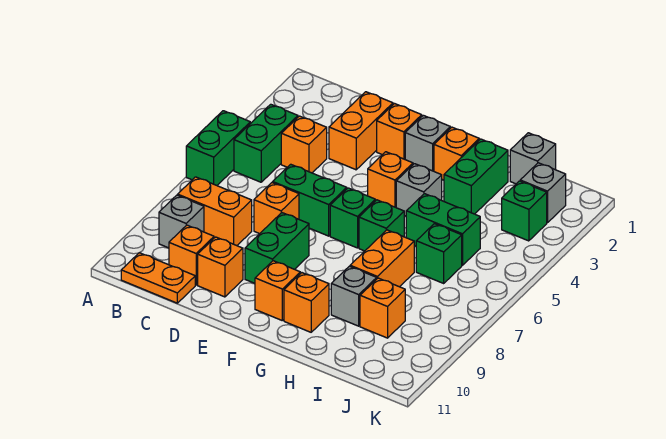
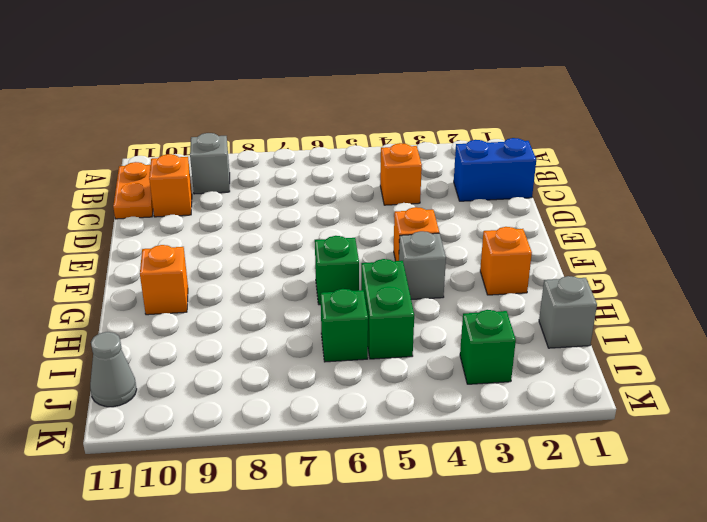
blue 1x2 brick [454,138,536,201] -> none
grey 1x1 cone [90,332,137,407] -> none
none -> green 1x2 brick [186,111,250,185]
none -> green 1x2 brick [234,104,298,182]
none -> orange 1x2 brick [178,177,252,246]
none -> orange 1x2 brick [329,92,393,170]

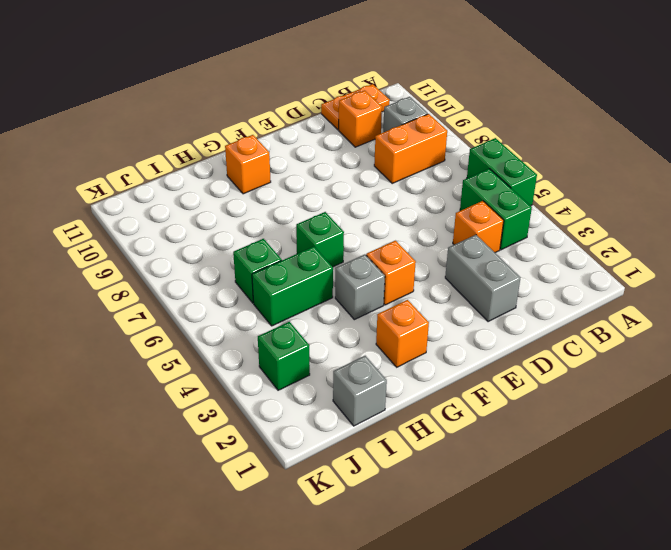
grey 1x2 brick [445,235,521,322] -> orange 1x2 brick [329,92,393,170]
none -> green 1x2 brick [273,164,347,236]
none -> orange 1x1 brick [254,183,299,234]
none -> orange 1x1 brick [198,237,243,297]
none -> orange 1x1 brick [377,104,422,159]

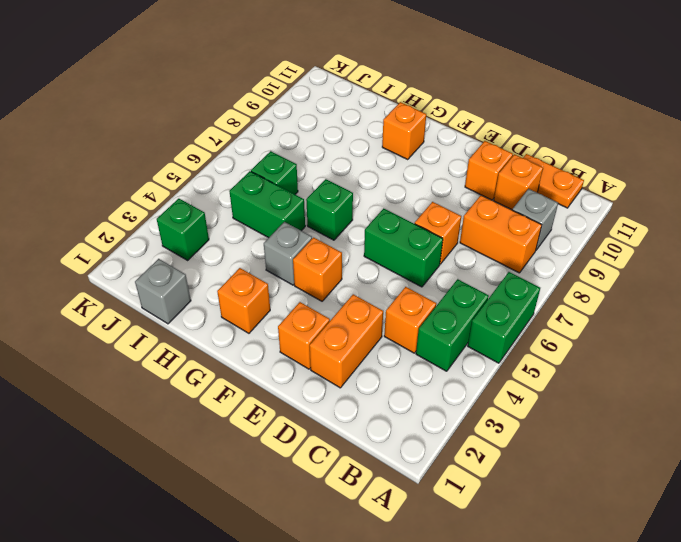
none -> green 1x2 brick [245,213,309,283]
none -> grey 1x1 brick [405,115,450,171]
none -> green 1x1 brick [330,188,375,248]
none -> orange 1x1 brick [255,261,300,320]

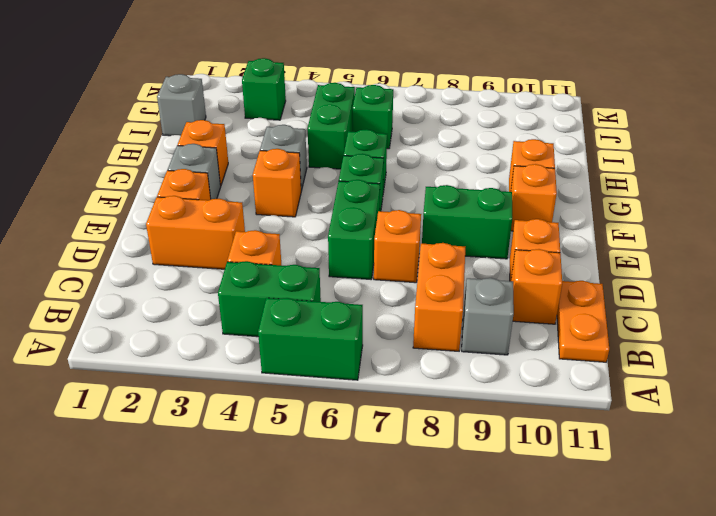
none -> green 1x2 brick [444,139,508,214]
none -> orange 1x2 brick [350,230,414,287]
none -> grey 1x1 brick [331,266,377,326]
none -> orange 1x1 brick [360,278,405,338]

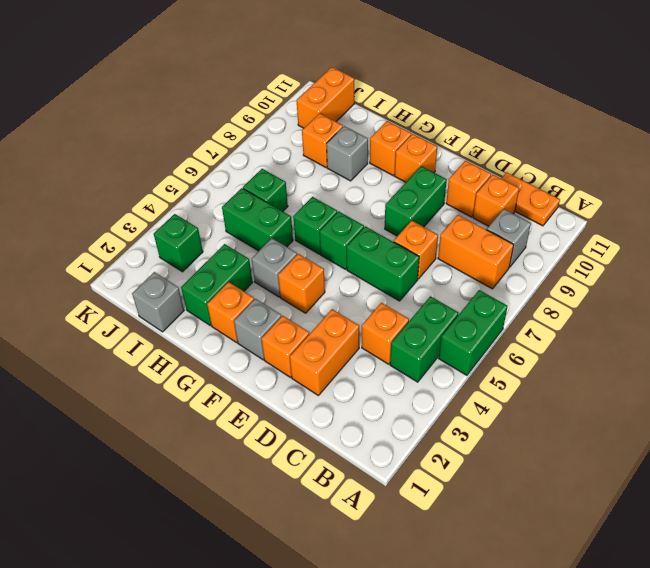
orange 1x2 brick [297,67,354,128] -> orange 1x2 brick moved to [350,230,414,287]
none -> grey 1x1 brick [520,163,566,223]

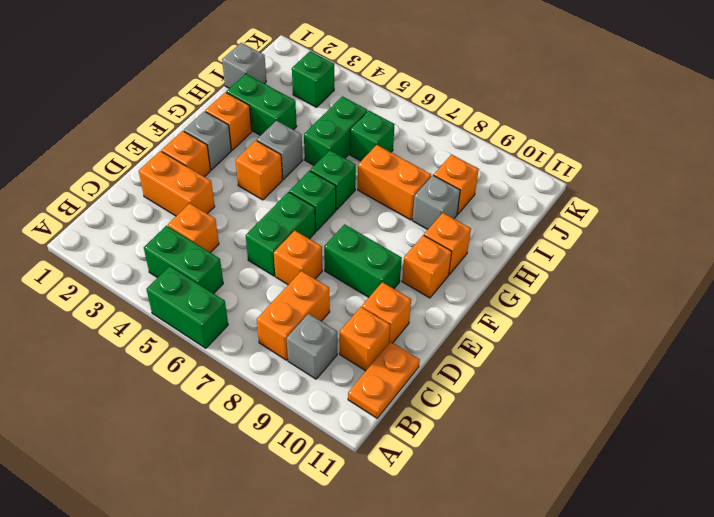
none -> grey 1x1 brick [520,163,566,223]

